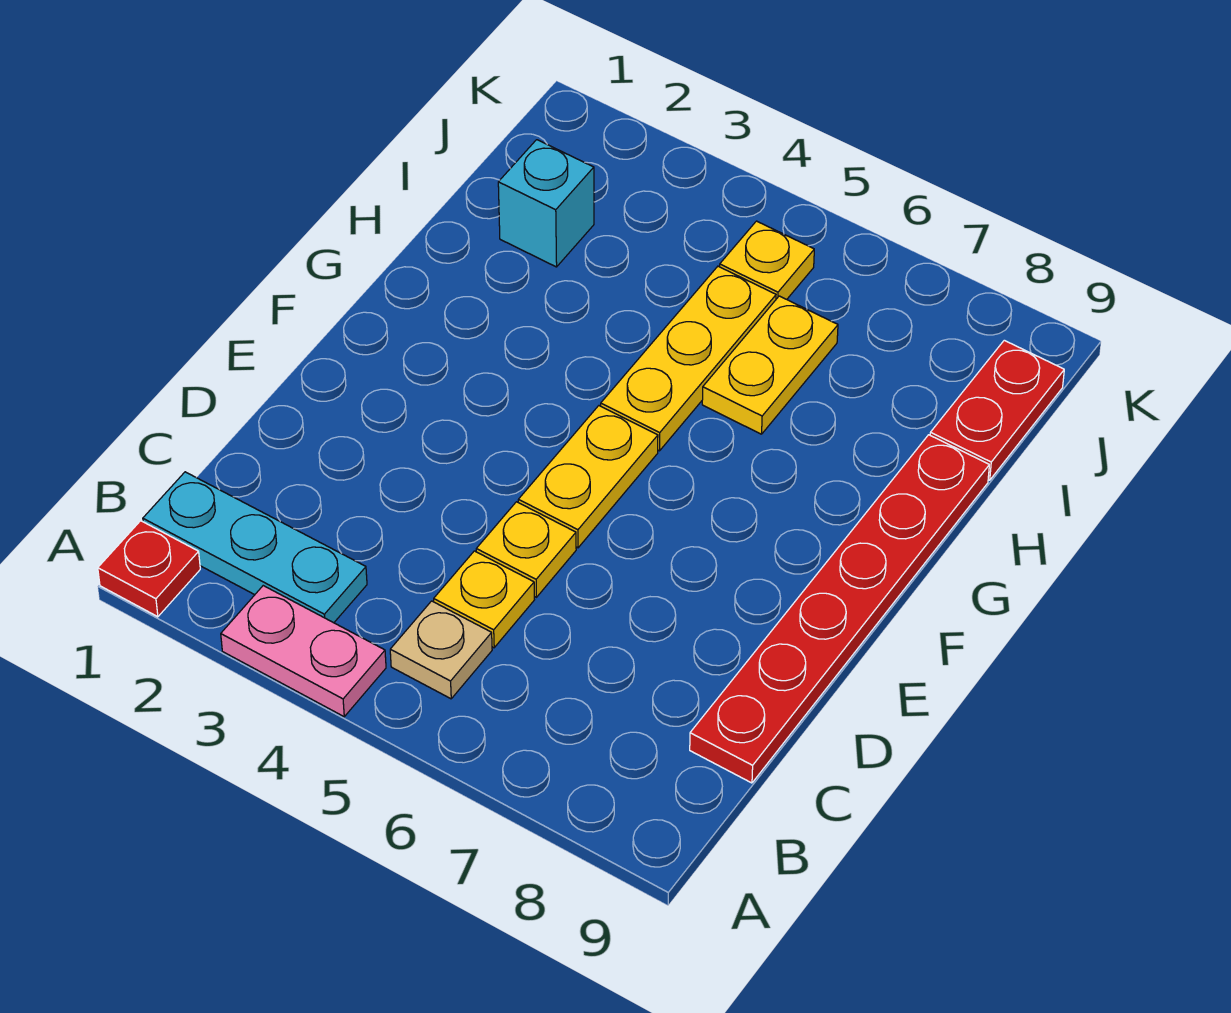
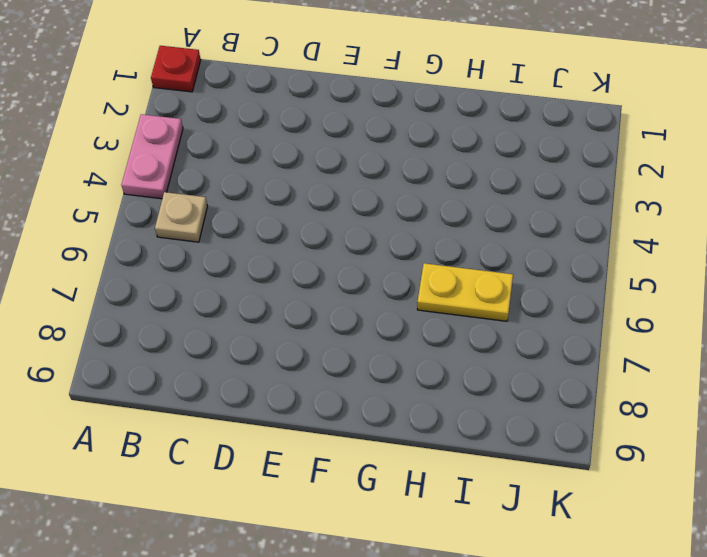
none -> cyan 1x3 plate [143,472,367,623]
none -> yellow 1x1 plate [434,551,534,648]
none -> red 1x6 plate [690,435,989,783]

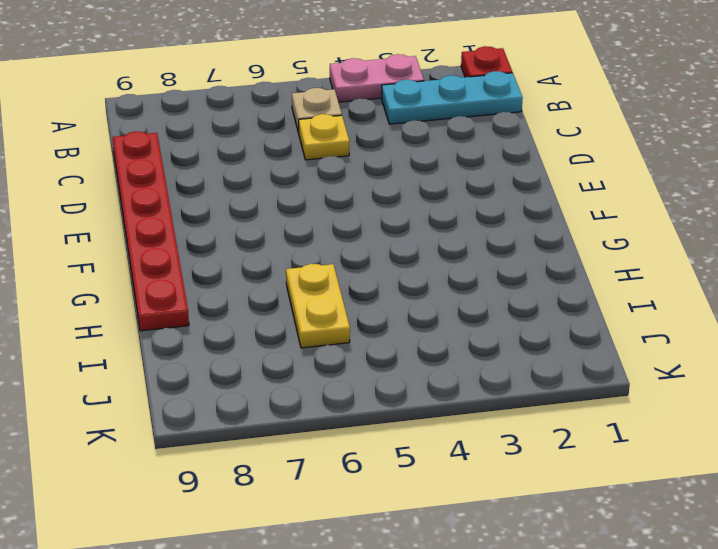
none -> yellow 1x1 plate [476,502,576,597]
none -> yellow 1x2 plate [518,406,658,548]
none -> yellow 1x3 plate [601,266,776,451]

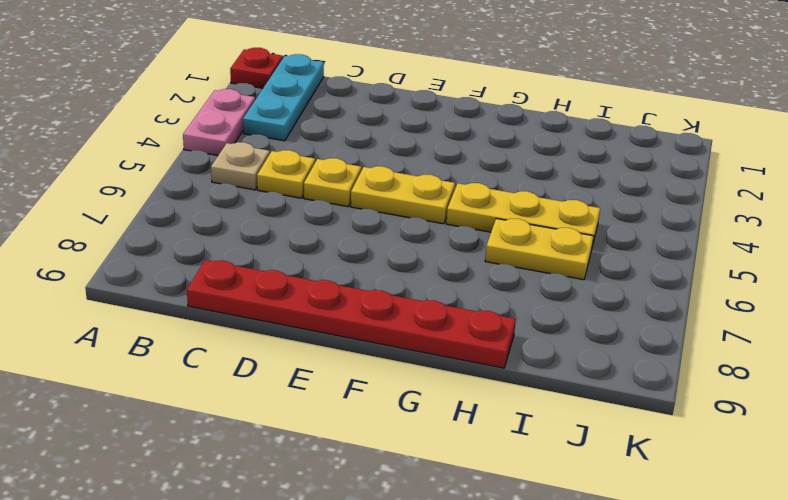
none -> cyan 1x1 brick [498,140,594,267]
none -> red 1x2 plate [930,340,1064,480]
none -> yellow 1x1 plate [720,221,814,299]

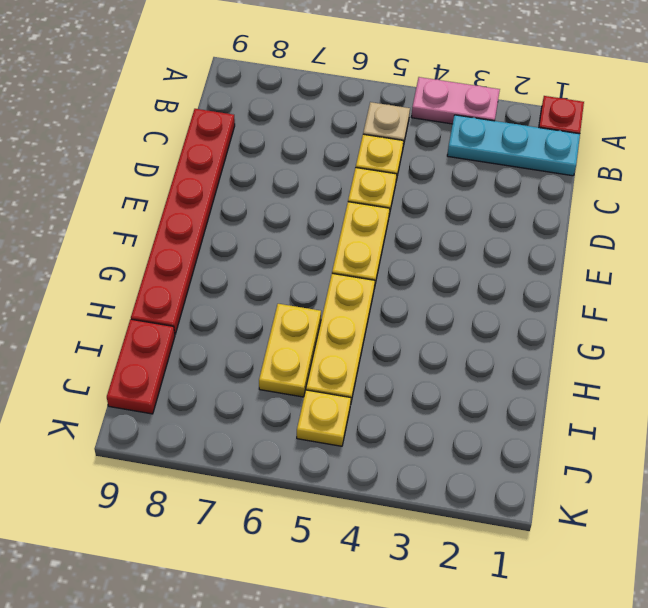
none -> cyan 1x1 brick [498,140,594,267]

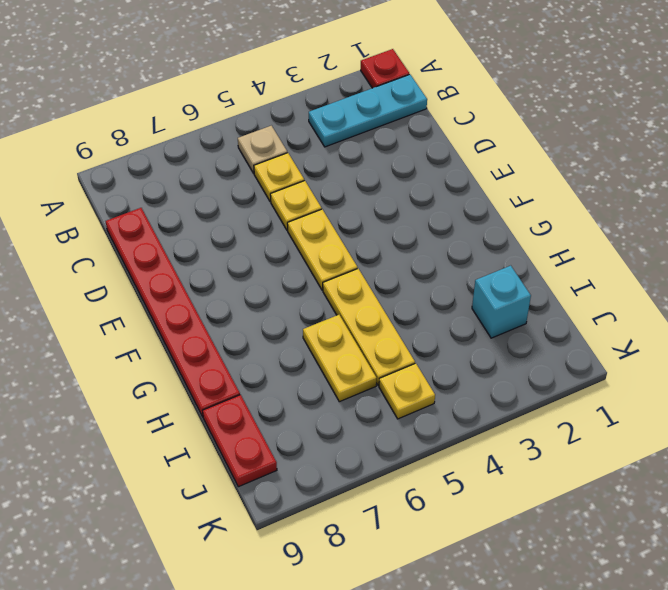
none -> pink 1x2 plate [221,586,386,717]

